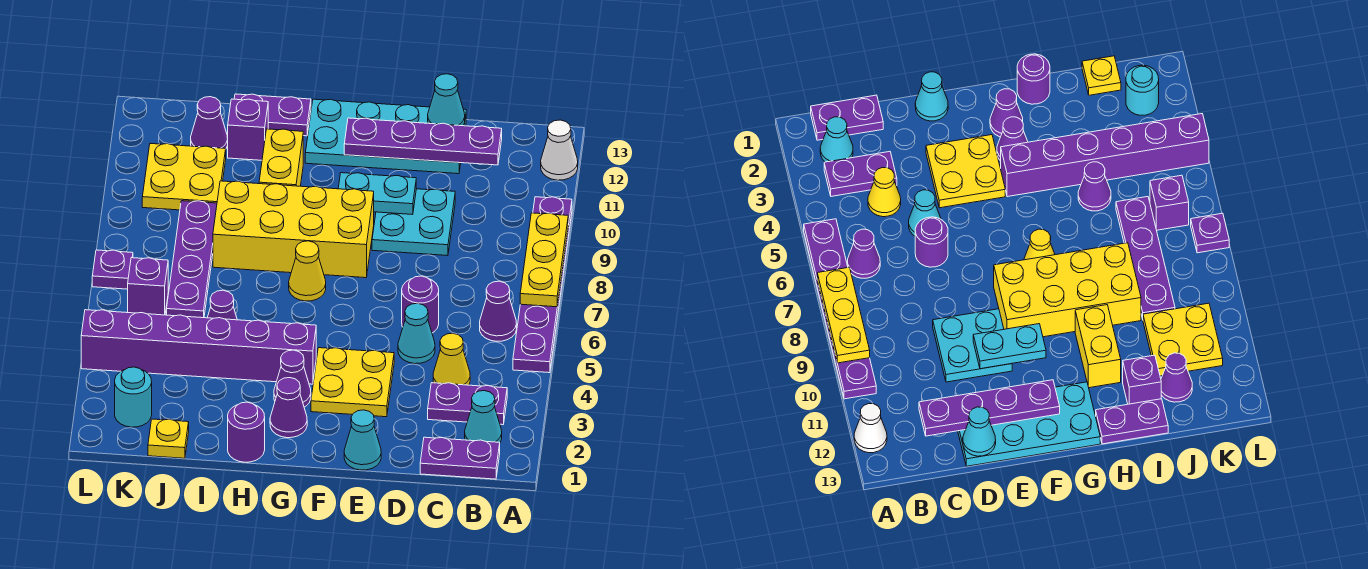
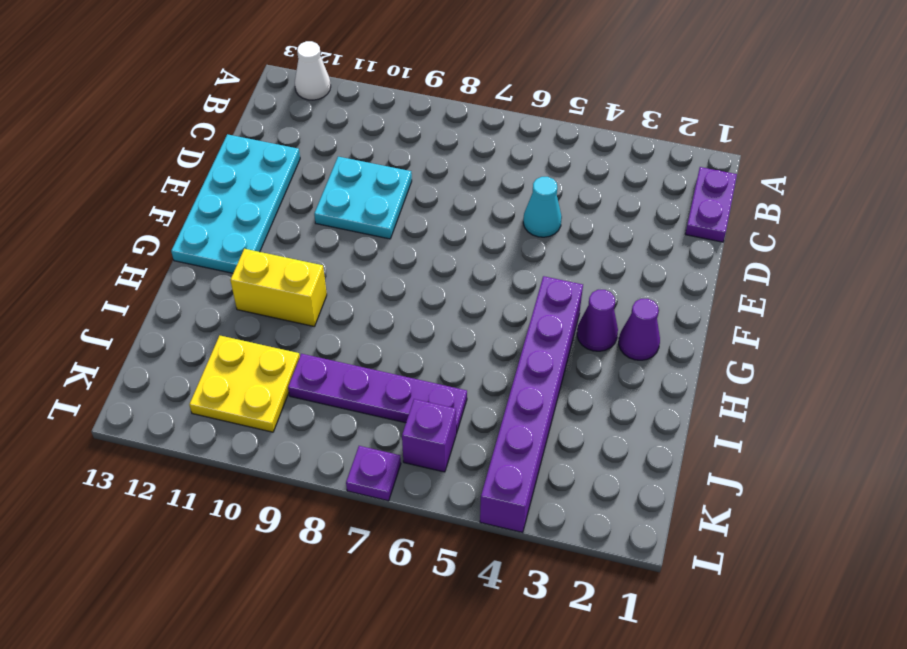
none -> purple 1x6 plate [513,197,572,373]
none -> cyan 1x1 cone [465,391,502,443]
none -> purple 1x2 plate [428,383,507,425]
none -> purple 1x1 cone [480,281,517,341]

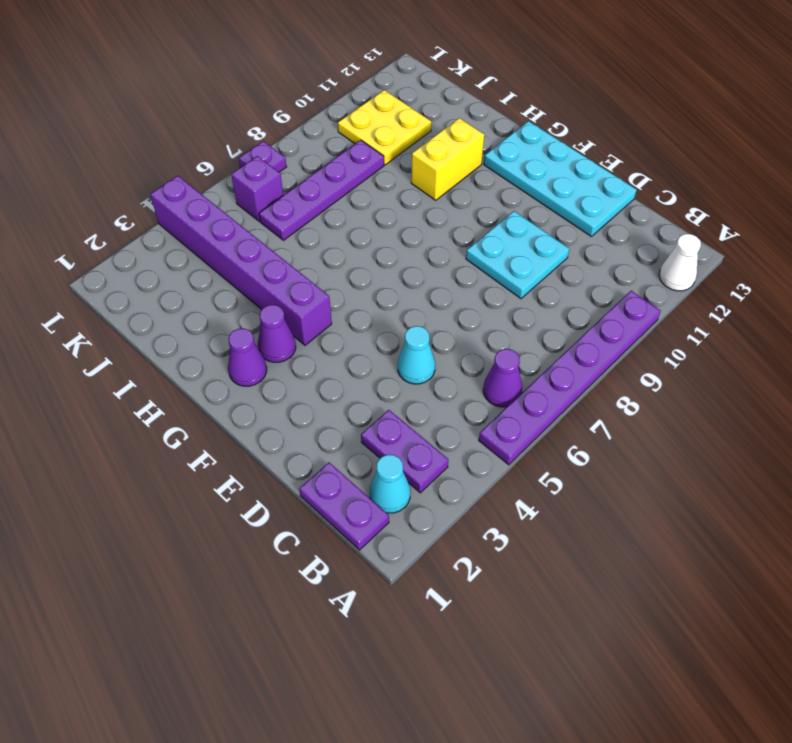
none -> yellow 1x1 cone [433,333,470,385]
none -> purple 1x1 round brick [402,276,439,333]
none -> cyan 1x1 cone [344,410,381,470]
none -> yellow 2x2 plate [311,348,394,417]

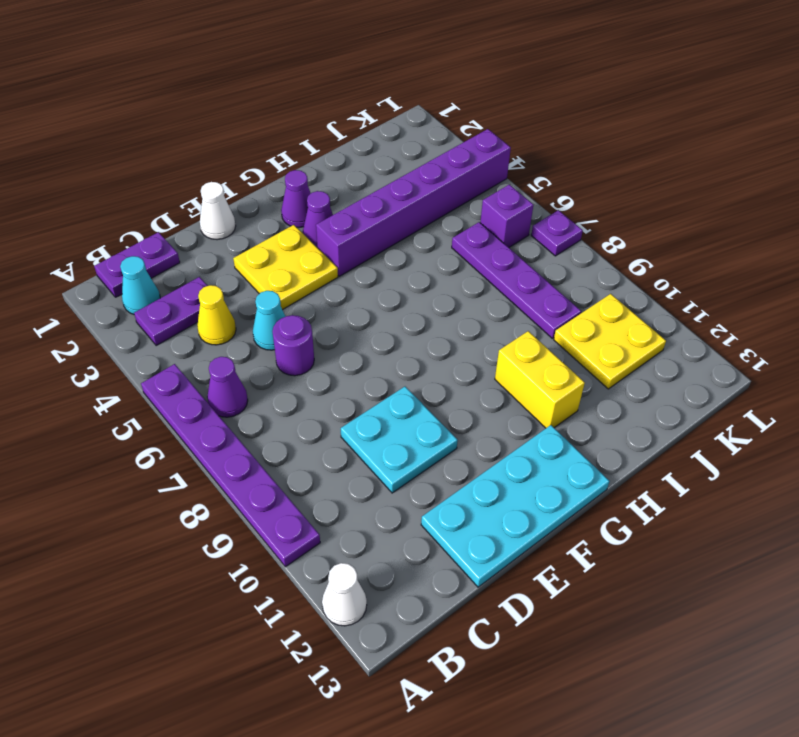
white 1x1 cone [200,182,236,240] -> cyan 1x1 cone [344,410,381,470]
none -> yellow 2x4 brick [213,181,374,278]
none -> yellow 1x1 cone [289,241,326,301]
none -> purple 1x1 round brick [228,402,265,462]
none -> purple 1x2 plate [234,94,311,136]

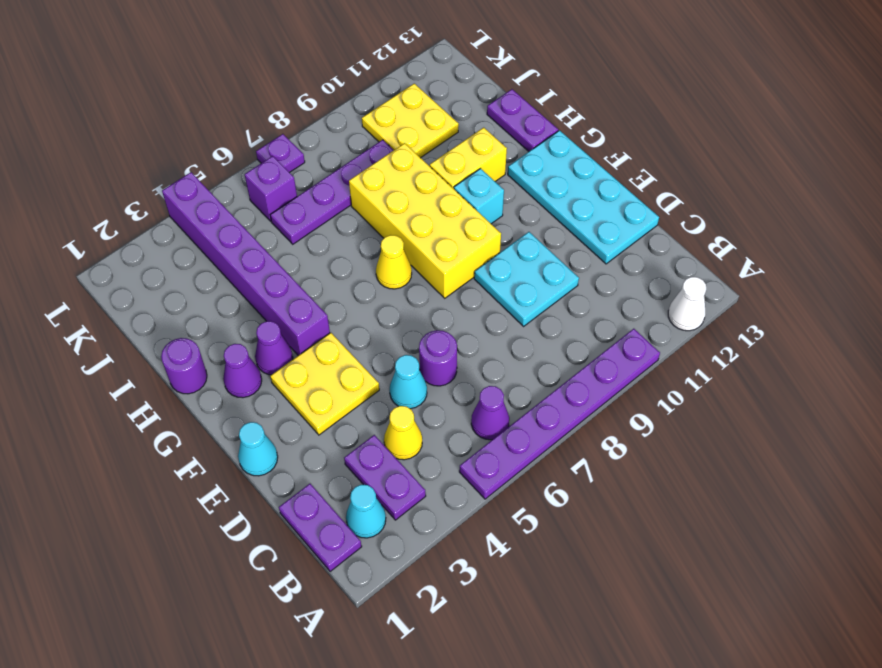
cyan 1x1 brick [454,169,504,224] -> none
none -> purple 1x1 cone [207,290,237,320]
none -> purple 1x1 brick [228,99,268,160]
none -> yellow 1x1 plate [148,419,189,458]
none -> purple 1x1 cone [191,97,228,149]

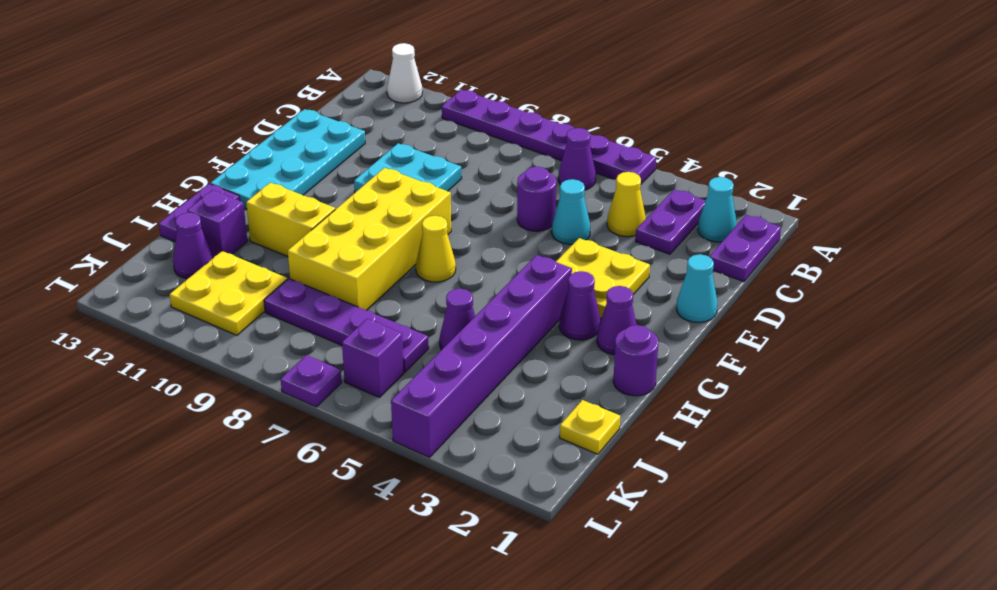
none -> cyan 1x1 round brick [115,367,152,427]
none -> yellow 1x3 plate [520,213,568,307]
none -> purple 1x4 plate [344,118,502,165]
none -> cyan 1x1 cone [428,74,465,126]

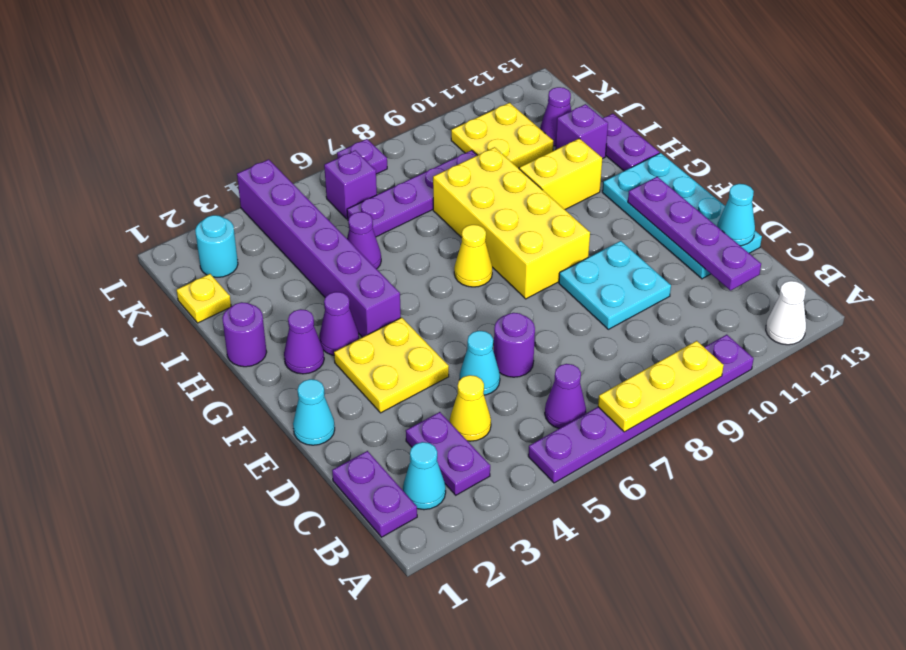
none -> cyan 1x2 plate [338,173,416,215]

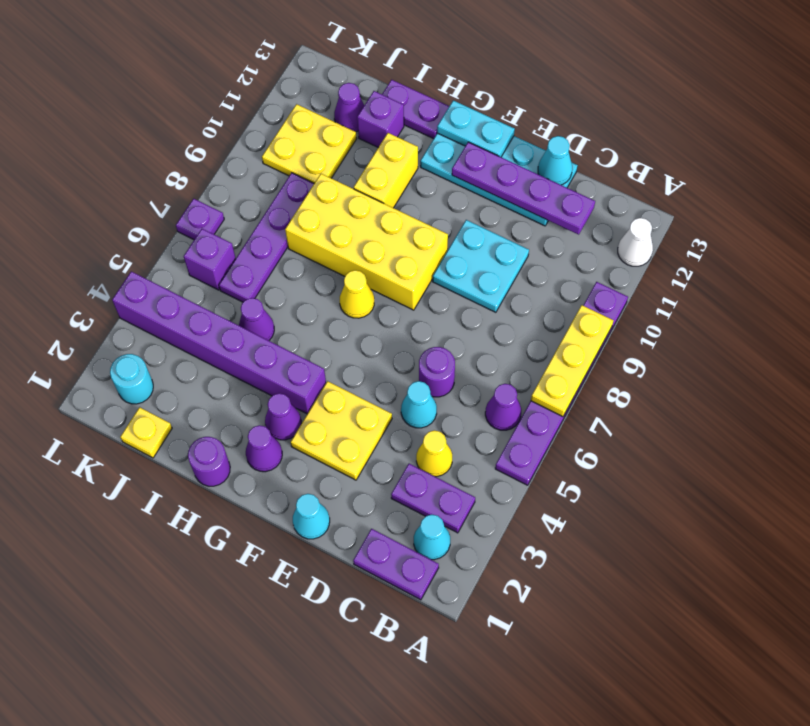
cyan 1x2 plate [437,100,515,157] -> cyan 1x2 plate moved to [338,173,416,215]

